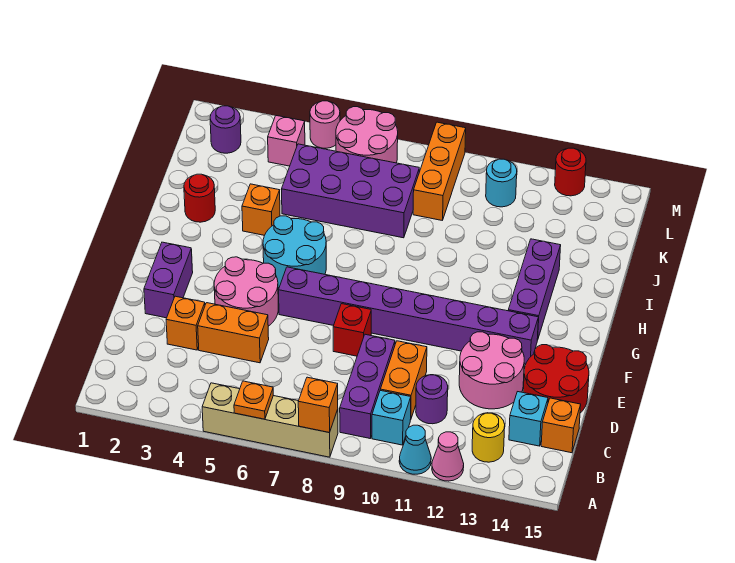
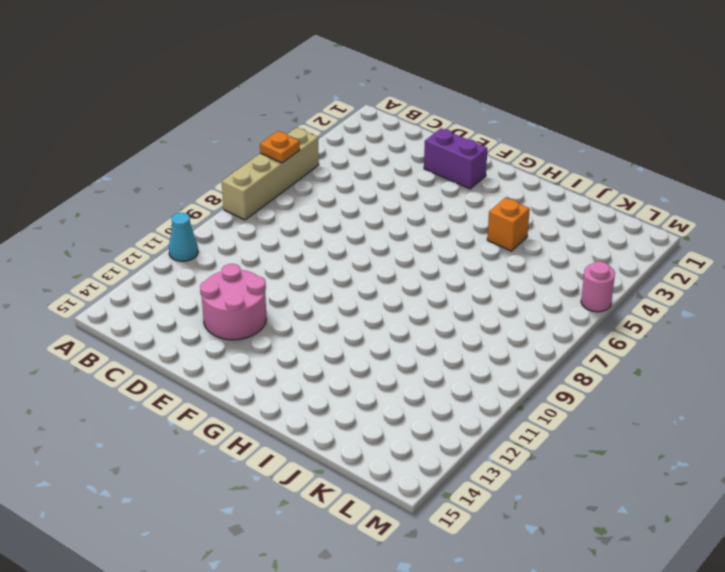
none -> pink 1x1 cone [432,432,464,481]
none -> purple 1x3 brick [340,334,395,438]
none -> cyan 1x1 brick [372,390,411,445]
none -> yellow 1x1 round brick [472,413,505,462]

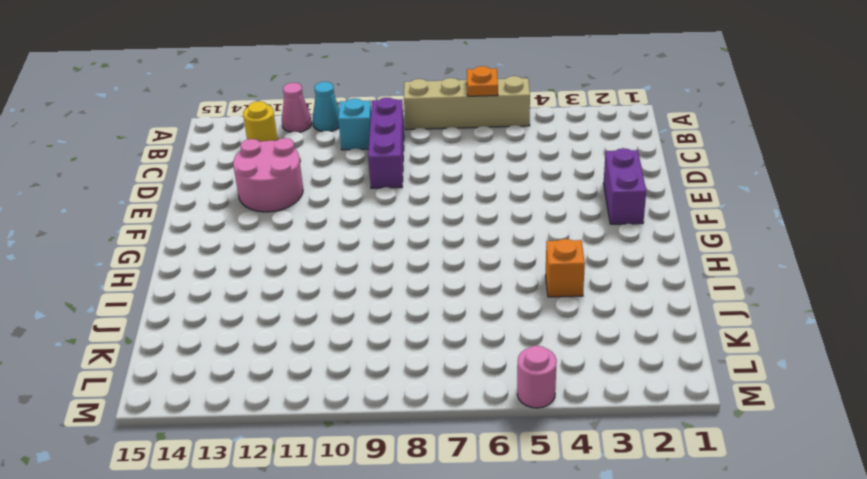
none -> orange 1x2 brick [380,341,427,420]
none -> purple 1x1 round brick [416,375,448,424]
none -> cyan 1x1 brick [509,392,548,446]
none -> orange 1x1 brick [541,398,581,453]

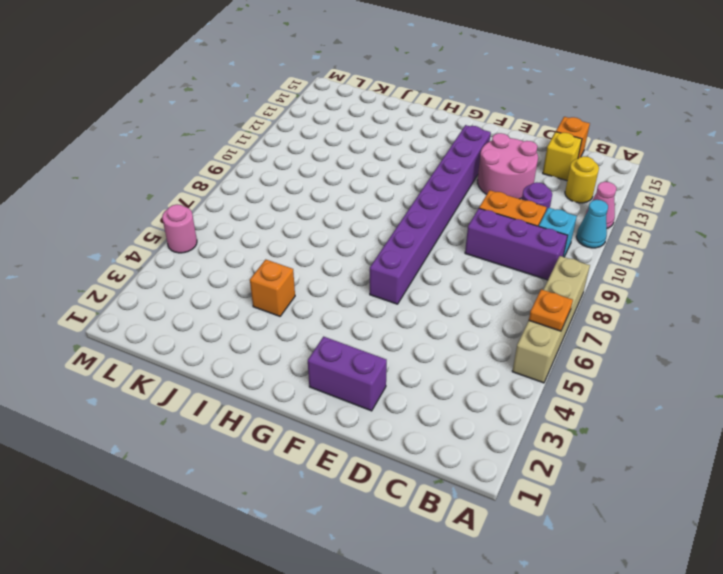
yellow 1x1 brick [543,132,582,180] -> cyan 1x1 brick [509,392,548,446]
none -> orange 1x1 brick [166,296,205,350]
none -> orange 1x2 brick [198,303,269,363]
none -> red 2x2 round brick [523,345,589,413]
none -> pink 2x2 round brick [214,257,278,326]

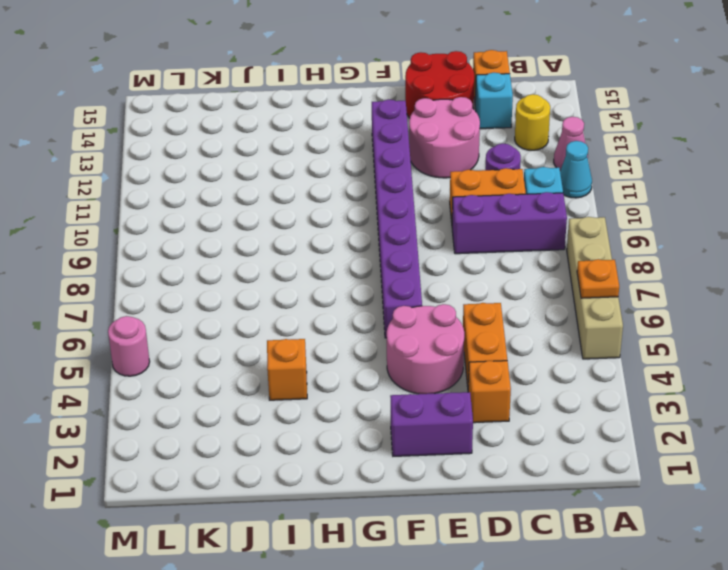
none -> red 1x1 brick [333,304,371,356]
none -> cyan 2x2 round brick [263,216,326,288]
none -> purple 1x3 brick [508,239,561,340]
none -> red 1x1 round brick [184,174,215,222]

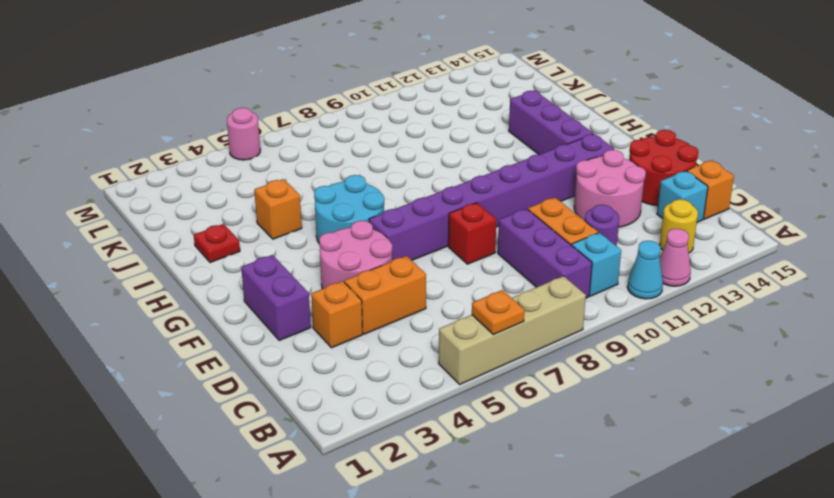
red 1x1 plate [194,224,240,263] -> red 1x1 round brick [184,174,215,222]
none -> purple 2x4 brick [281,144,419,238]
none -> orange 1x3 brick [413,122,466,220]
none -> purple 1x1 round brick [210,106,241,153]
none -> pink 1x1 brick [268,116,305,166]

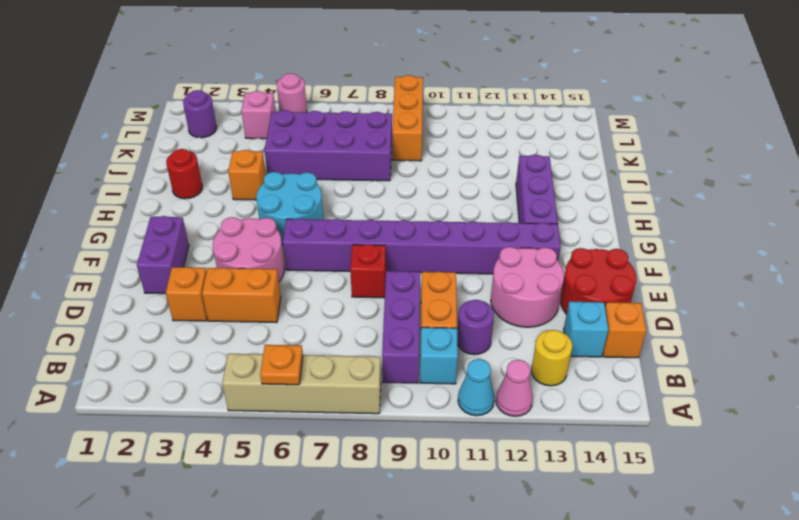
none -> pink 2x2 round brick [336,107,398,163]
none -> cyan 1x1 round brick [486,159,517,207]
none -> red 1x1 round brick [555,148,586,196]
none -> orange 1x1 brick [298,377,338,433]

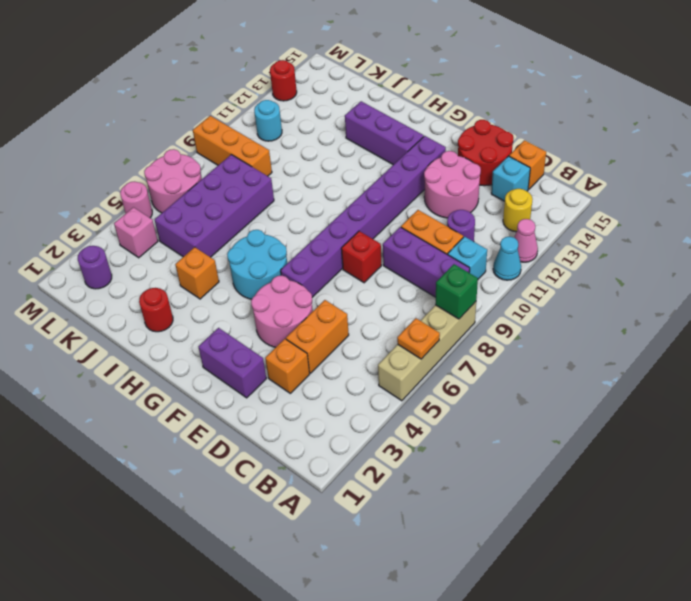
green 1x1 brick [435,264,478,319] -> orange 1x1 brick [298,377,338,433]

